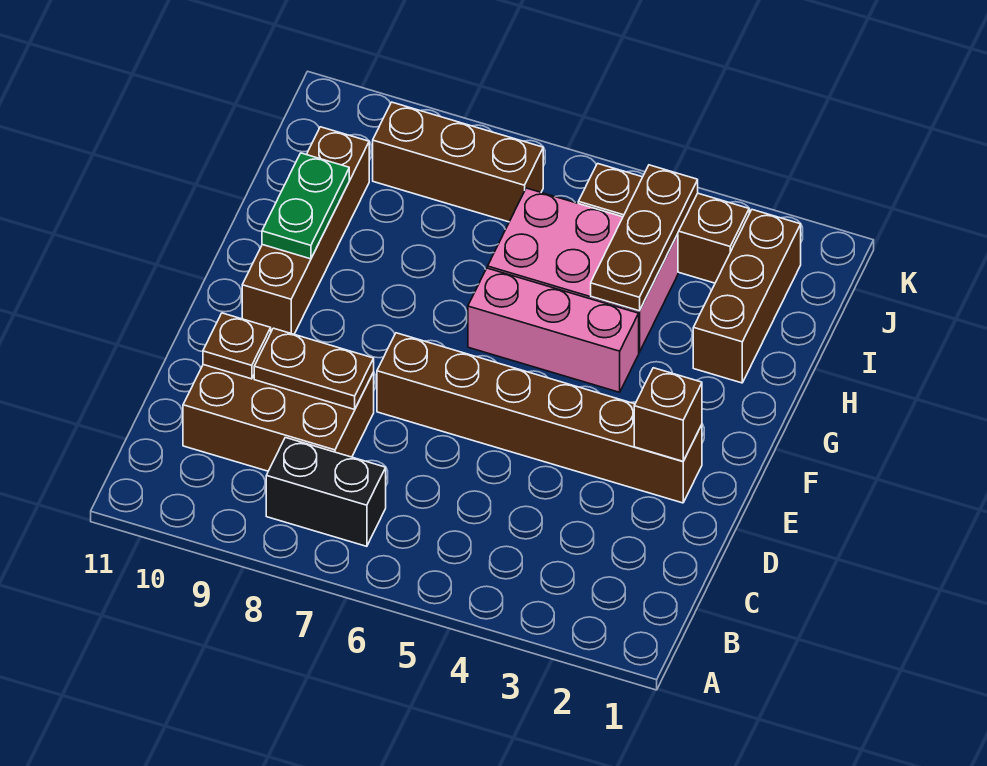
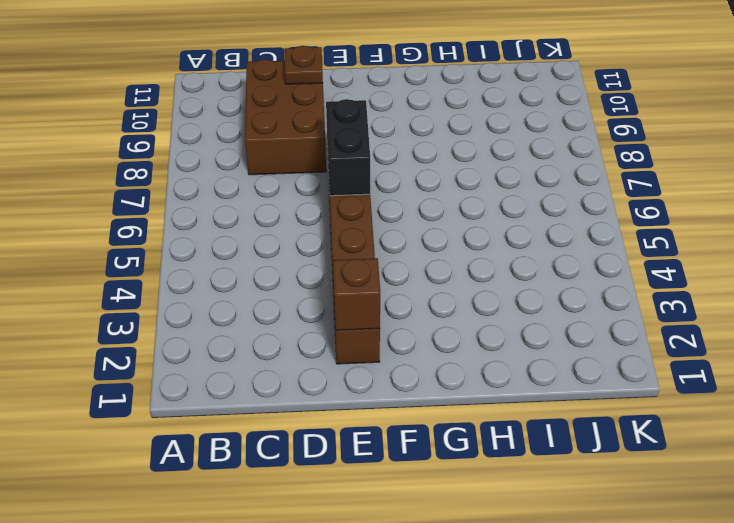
black 1x2 brick [326,99,370,196] -> black 1x2 brick moved to [266,437,386,546]
none -> brown 1x4 brick [242,127,369,334]
none -> pink 1x3 brick [468,268,639,392]
none -> brown 1x3 brick [693,210,801,383]

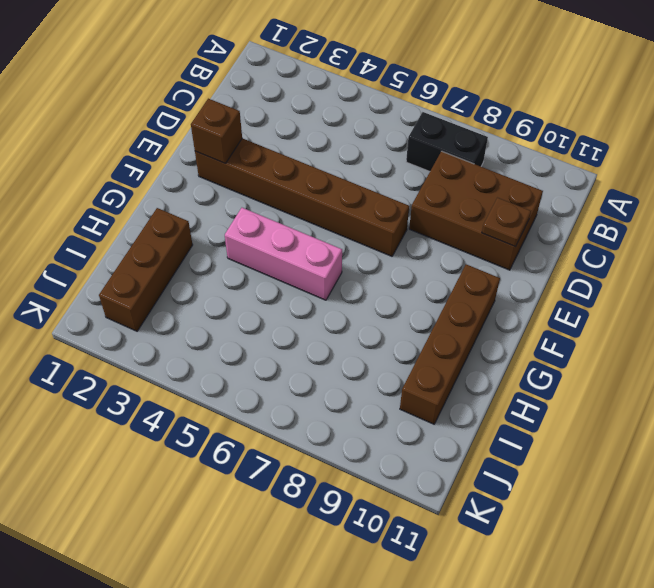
none -> pink 2x3 brick [488,188,678,352]
none -> brown 1x3 brick [578,164,749,283]
none -> brown 1x3 brick [373,102,543,222]

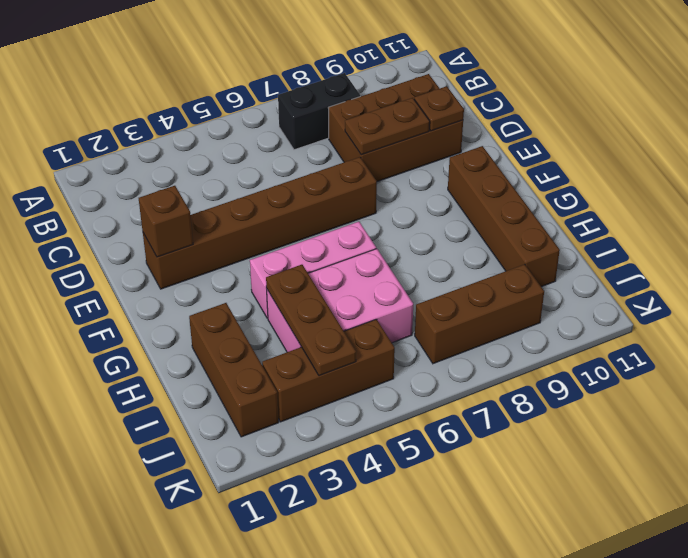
none -> green 1x2 plate [262,153,349,259]

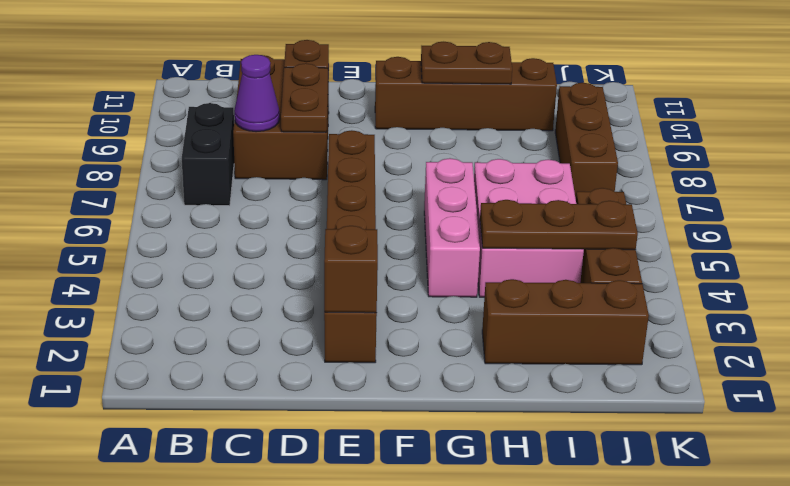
purple 1x1 cone [234,55,280,132] -> none
brown 1x2 plate [421,42,512,84] -> green 1x2 plate [262,153,349,259]

